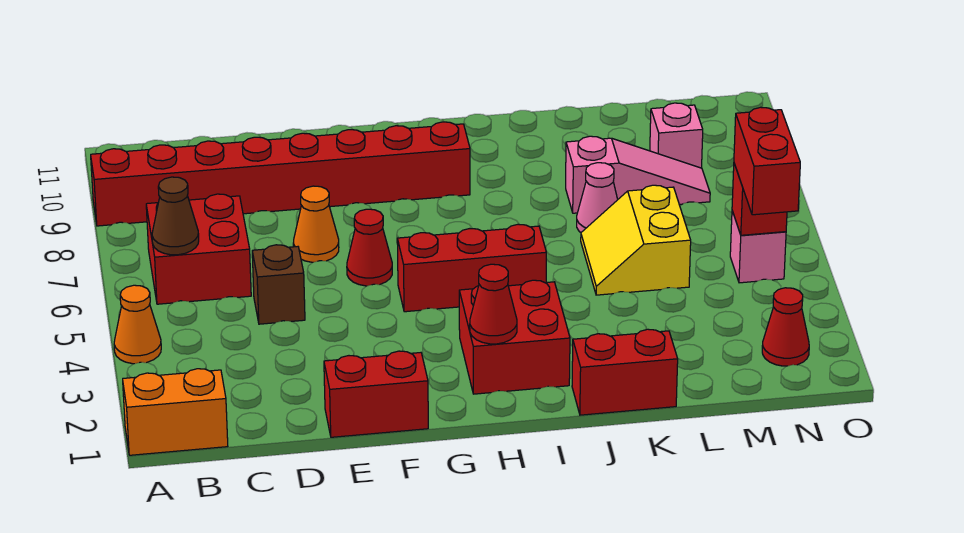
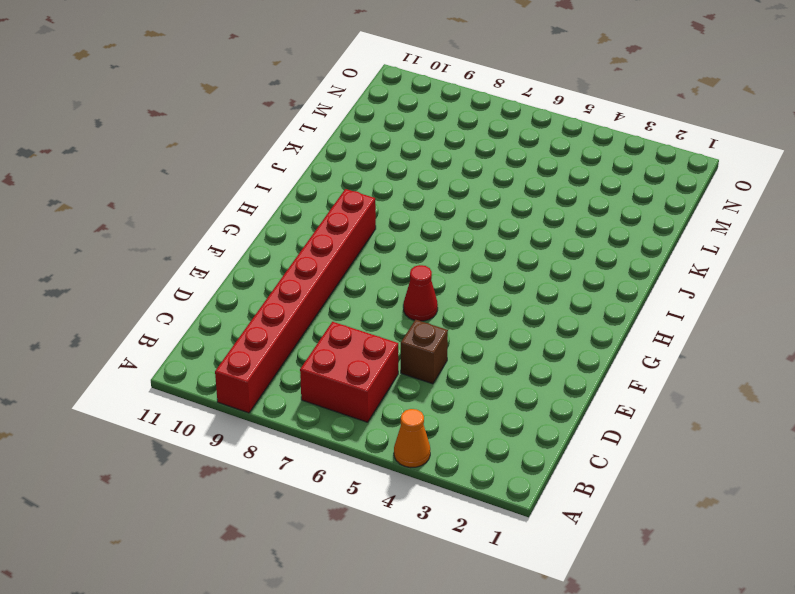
none -> orange 1x2 brick [123,369,228,455]
none -> red 1x2 brick [324,351,428,437]
none -> orange 1x1 cone [293,186,339,262]

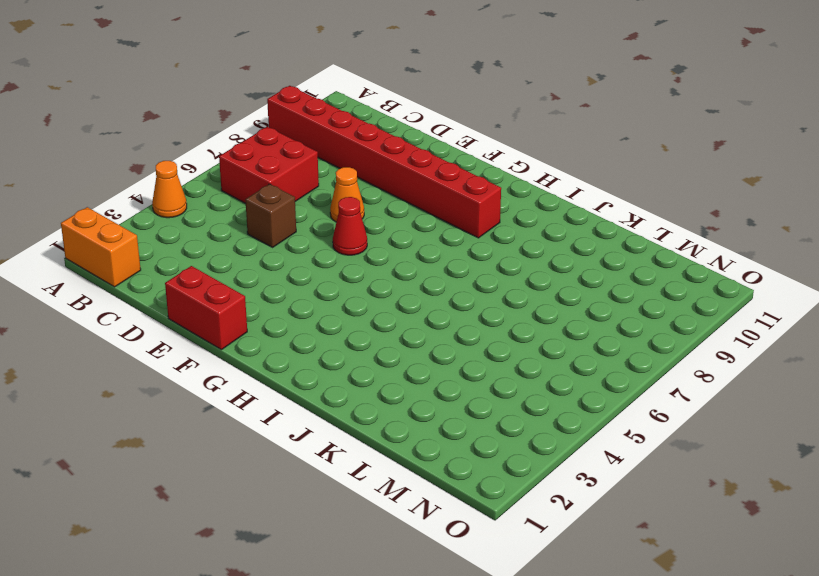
none -> red 1x3 brick [397,224,546,312]
none -> red 2x2 brick [459,280,570,394]
none -> red 1x2 brick [572,329,678,415]

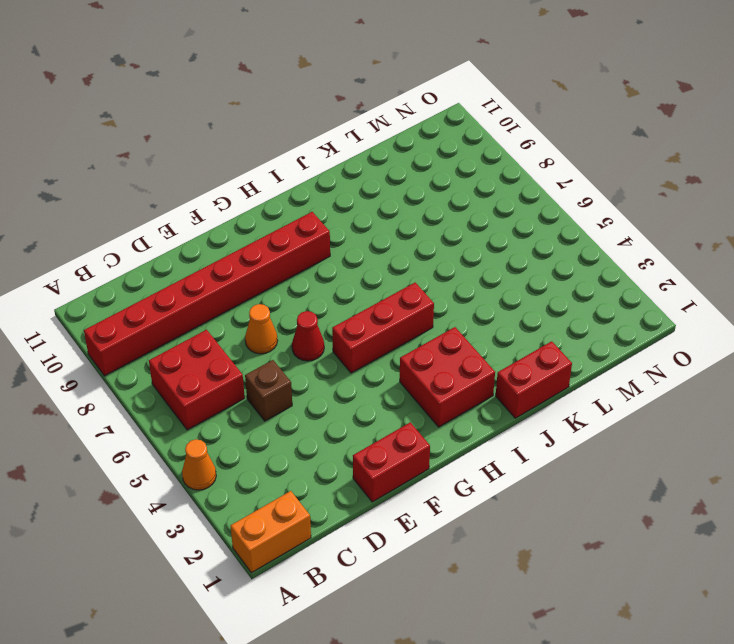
none -> yellow 2x2 slope [581,185,691,295]
none -> pink 1x1 cone [577,163,618,232]
none -> pink 1x3 slope [566,136,710,213]

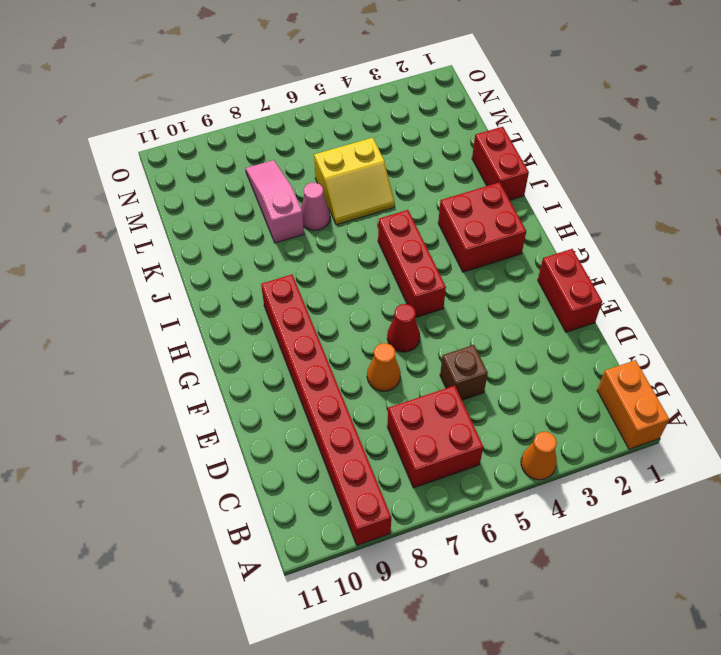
none -> pink 1x1 brick [650,103,703,168]
none -> red 1x1 cone [762,288,809,366]
none -> pink 1x1 brick [730,211,786,283]

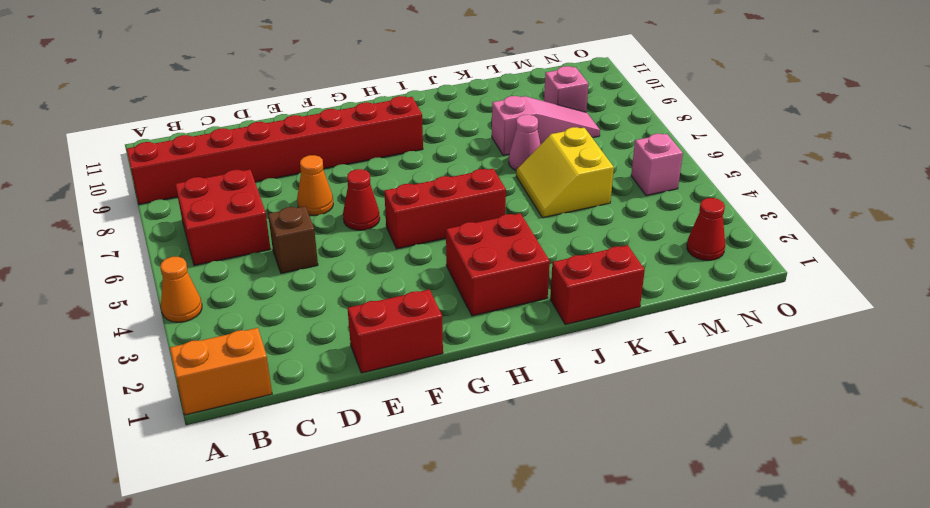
none -> brown 1x1 cone [152,177,199,255]
none -> red 1x1 cone [470,264,517,344]
none -> red 1x1 brick [732,164,787,235]

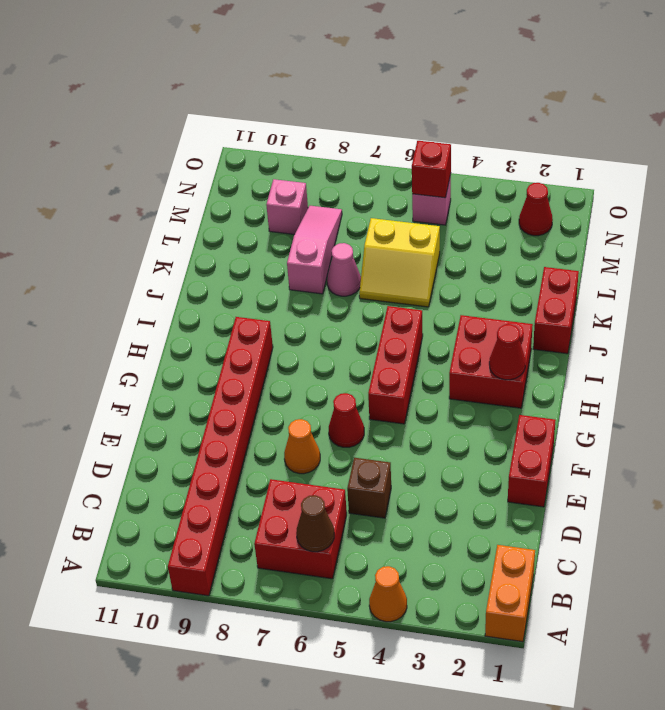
none -> red 1x2 brick [734,107,800,215]

